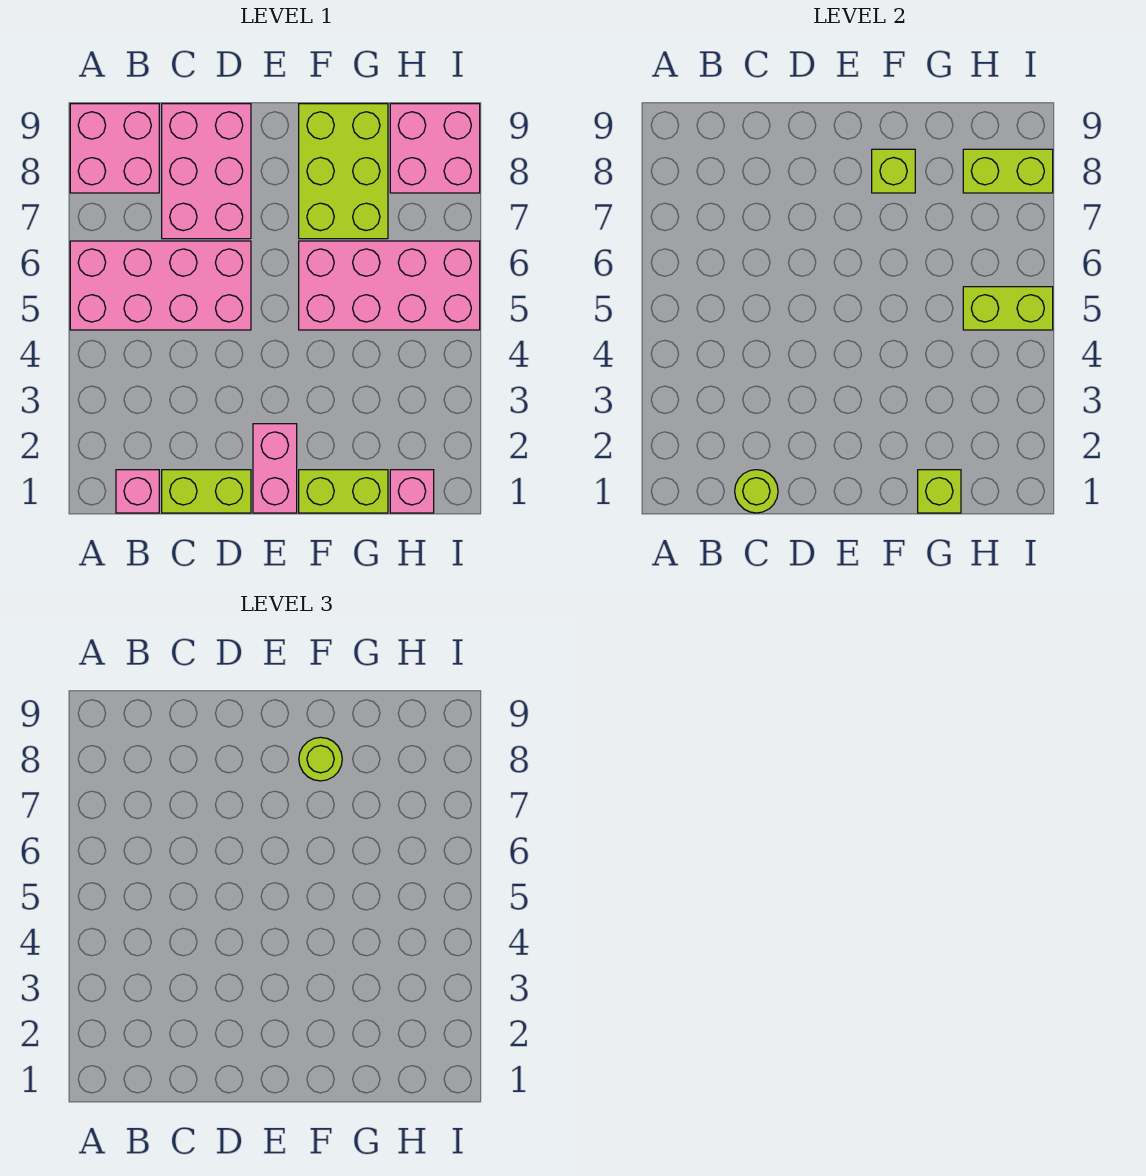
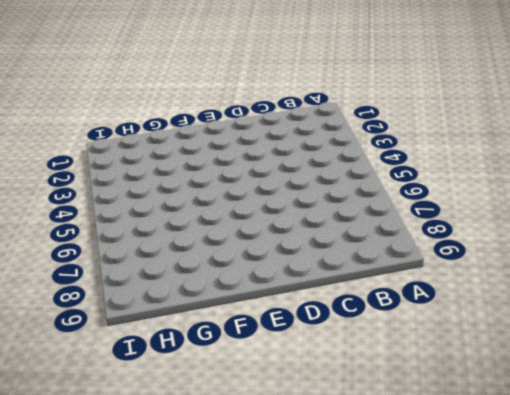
none -> pink 2x4 brick [70,241,251,330]
none -> pink 2x2 brick [70,104,159,193]
none -> pink 1x1 brick [116,470,159,513]

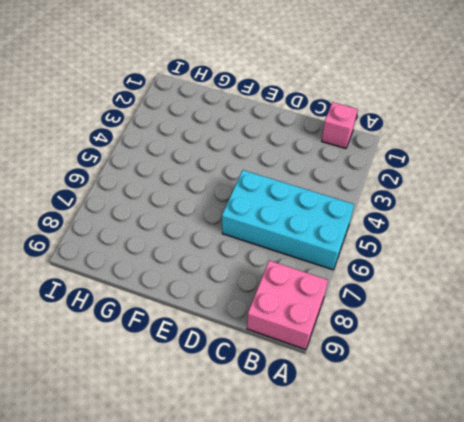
cyan 2x4 brick [222,170,354,270] -> pink 2x4 brick [70,241,251,330]
none -> lime 1x2 brick [162,470,251,513]
none -> pink 2x3 brick [162,104,251,239]
none -> pink 1x2 brick [253,424,297,513]

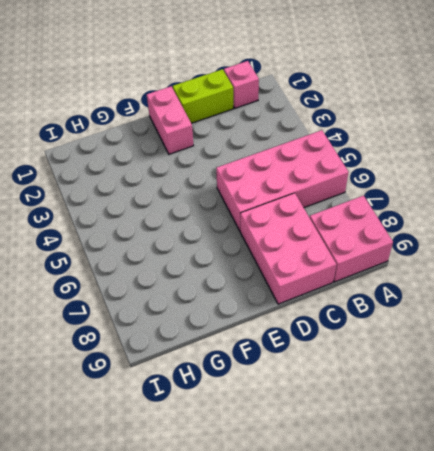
none -> lime 1x2 brick [299,470,388,513]
none -> pink 2x4 brick [299,241,480,330]
none -> lime 2x3 brick [299,104,388,239]

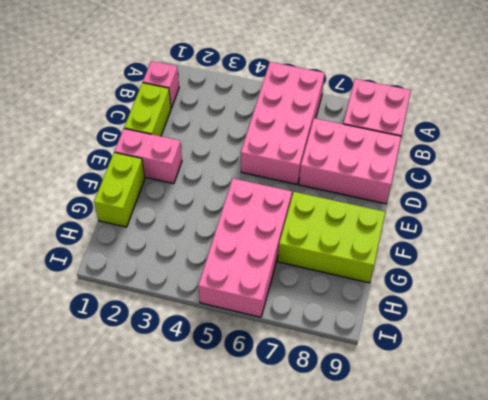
none -> pink 1x1 brick [390,470,434,513]
none -> pink 2x2 brick [390,104,480,193]
none -> lime 1x1 round brick [735,470,778,513]

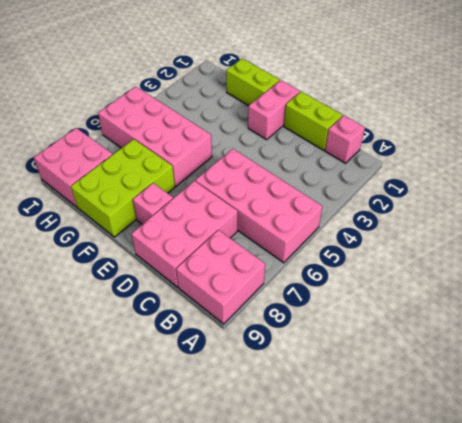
pink 1x1 brick [133,183,173,224] -> pink 1x1 brick moved to [390,470,434,513]
none -> lime 1x1 round brick [735,470,778,513]
none -> lime 1x1 brick [872,149,915,193]
none -> lime 1x1 brick [918,470,961,513]

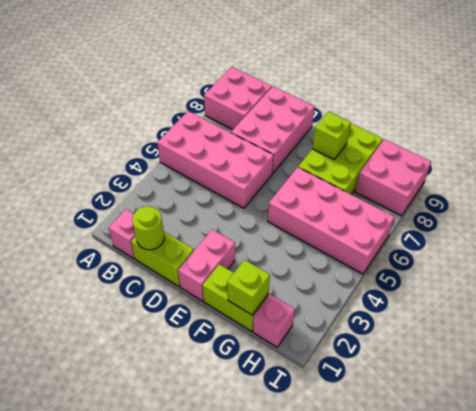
none -> lime 1x2 brick [963,287,1053,330]
none -> lime 1x2 brick [963,149,1053,193]
none -> lime 1x1 round brick [299,737,342,781]

